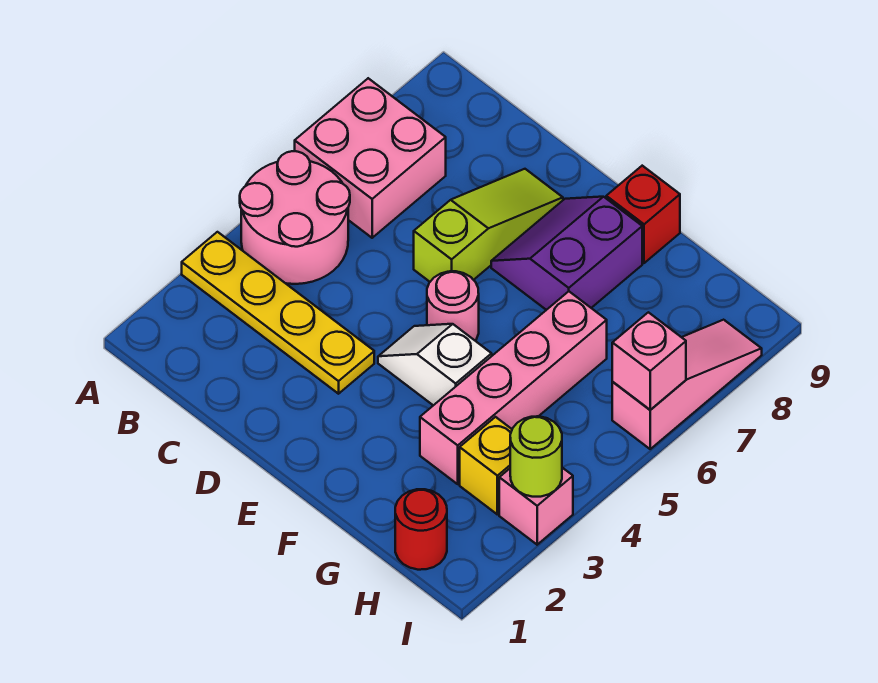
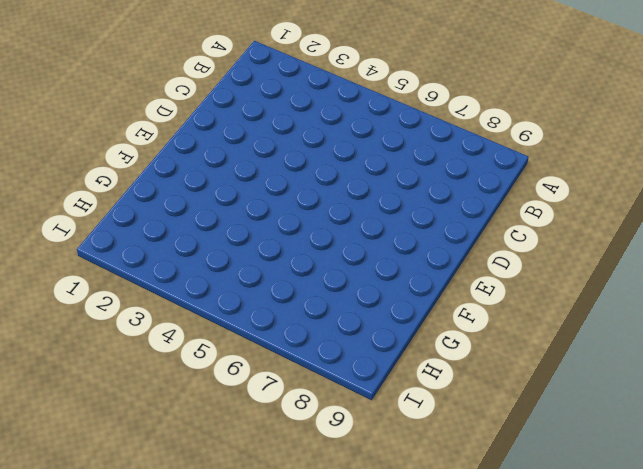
none -> yellow 1x4 plate [182,232,374,394]
none -> pink 2x2 round brick [240,151,350,284]
none -> pink 2x2 brick [295,78,446,238]

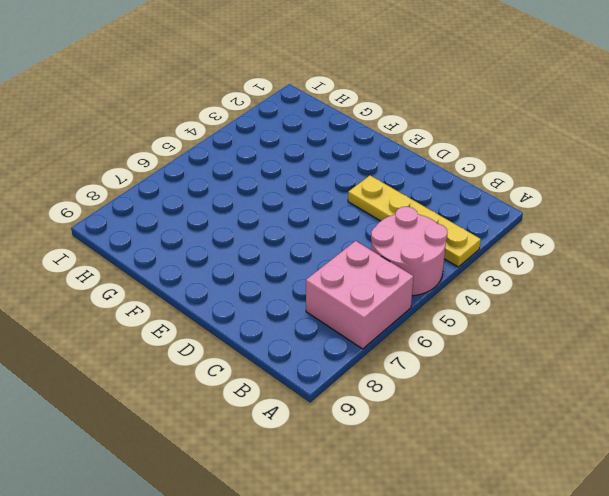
none -> lime 1x3 slope [414,169,563,282]
none -> white 1x2 slope [378,324,492,405]
none -> pink 1x1 round brick [427,271,479,341]

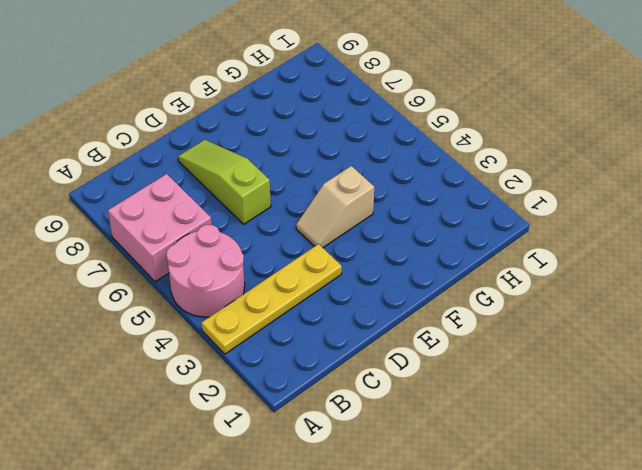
tan 1x2 slope [296,166,374,248] -> white 1x2 slope [378,324,492,405]
none -> pink 1x1 round brick [427,271,479,341]
none -> purple 2x2 slope [491,197,642,310]
none -> red 1x1 brick [606,166,680,263]

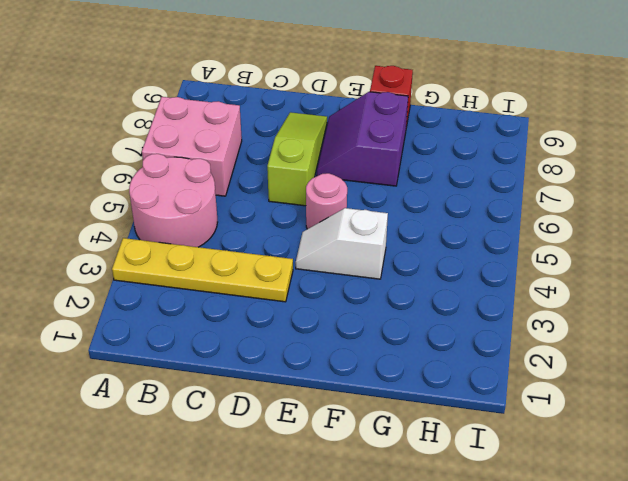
none -> pink 1x4 brick [420,291,607,484]
none -> red 1x1 round brick [395,489,447,570]
none -> yellow 1x1 brick [460,417,512,514]

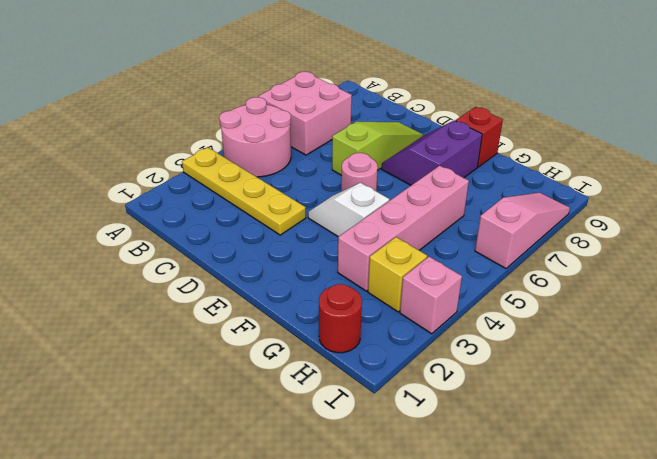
none -> lime 1x1 round brick [510,416,562,497]
none -> pink 1x1 brick [612,312,686,410]

